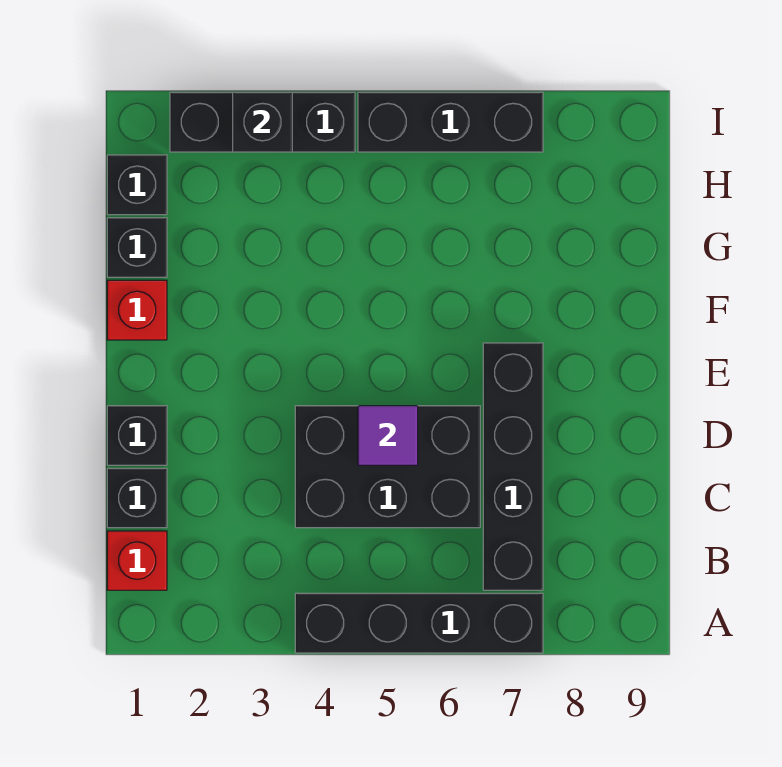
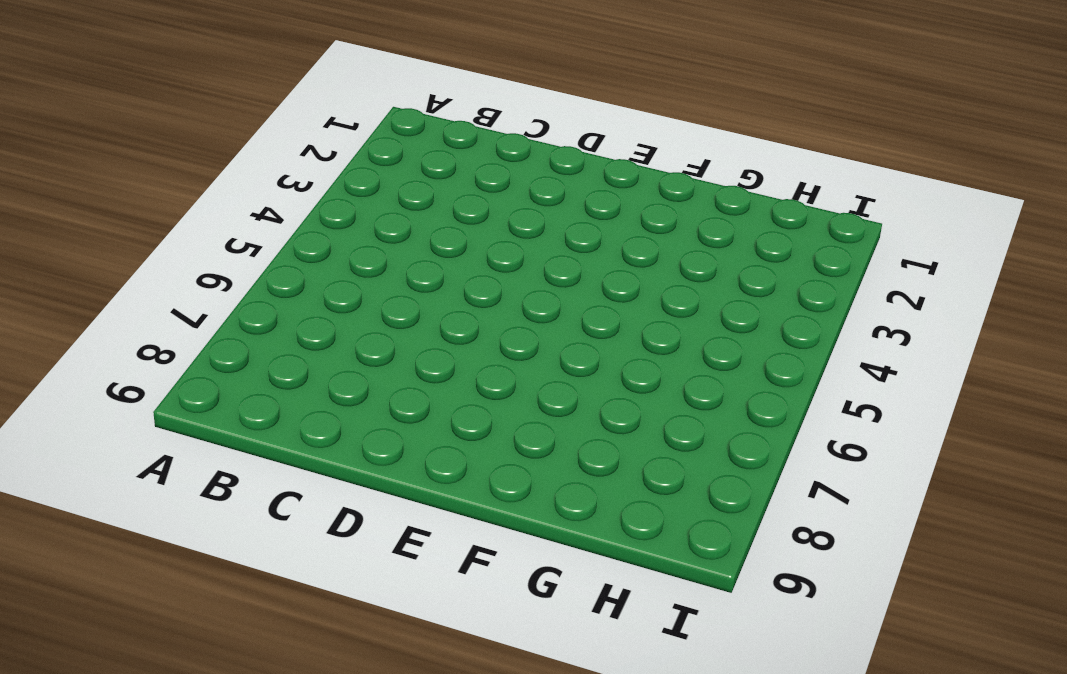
none -> black 1x4 brick [295,593,543,653]
none -> red 1x1 brick [107,531,167,590]
none -> black 1x4 brick [483,343,543,590]

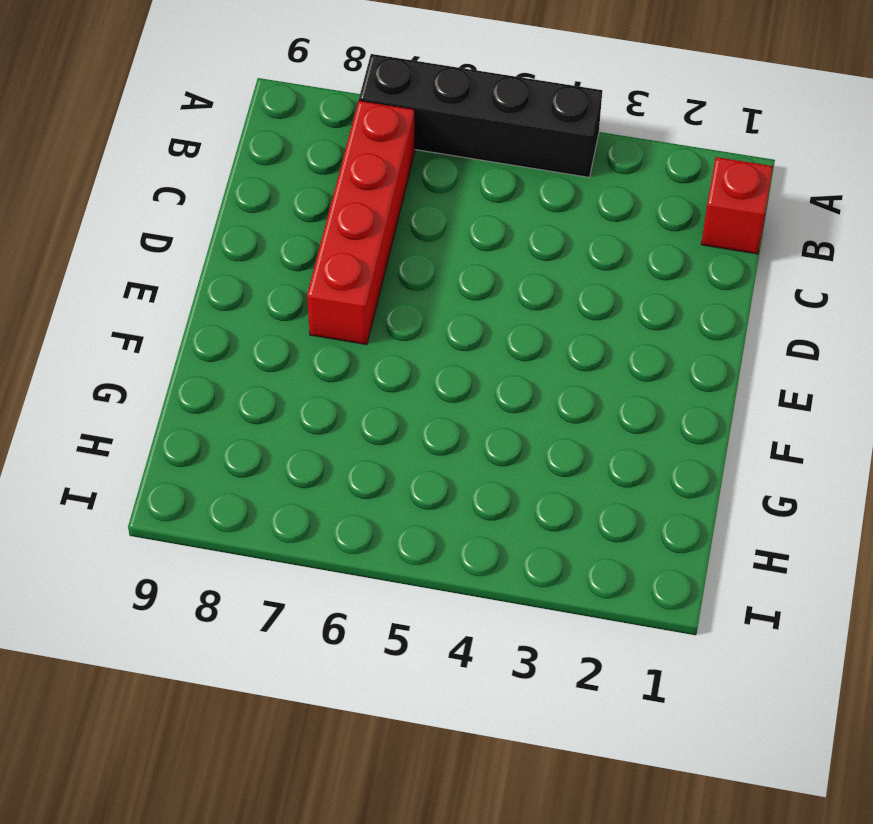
red 1x4 brick [307,101,415,345] -> black 1x4 brick [483,343,543,590]
none -> black 1x1 brick [107,468,167,528]
none -> black 2x3 brick [295,406,480,528]
none -> black 1x1 brick [107,406,167,465]

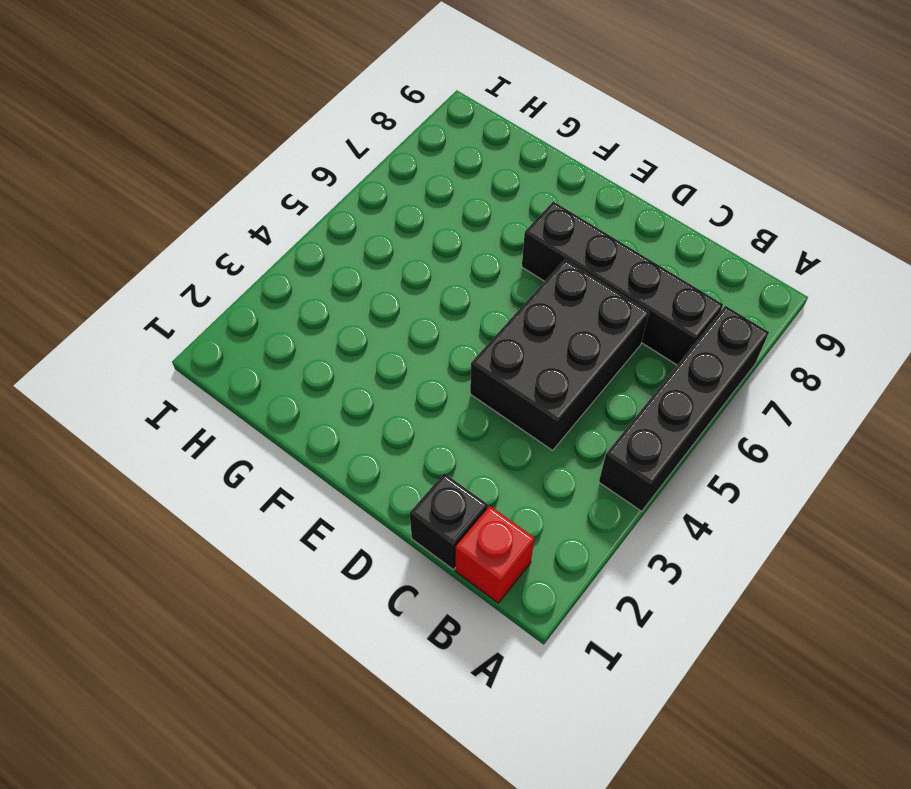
none -> black 1x1 brick [107,406,167,465]
none -> red 1x1 brick [107,280,167,340]
none -> black 1x1 brick [107,218,167,277]

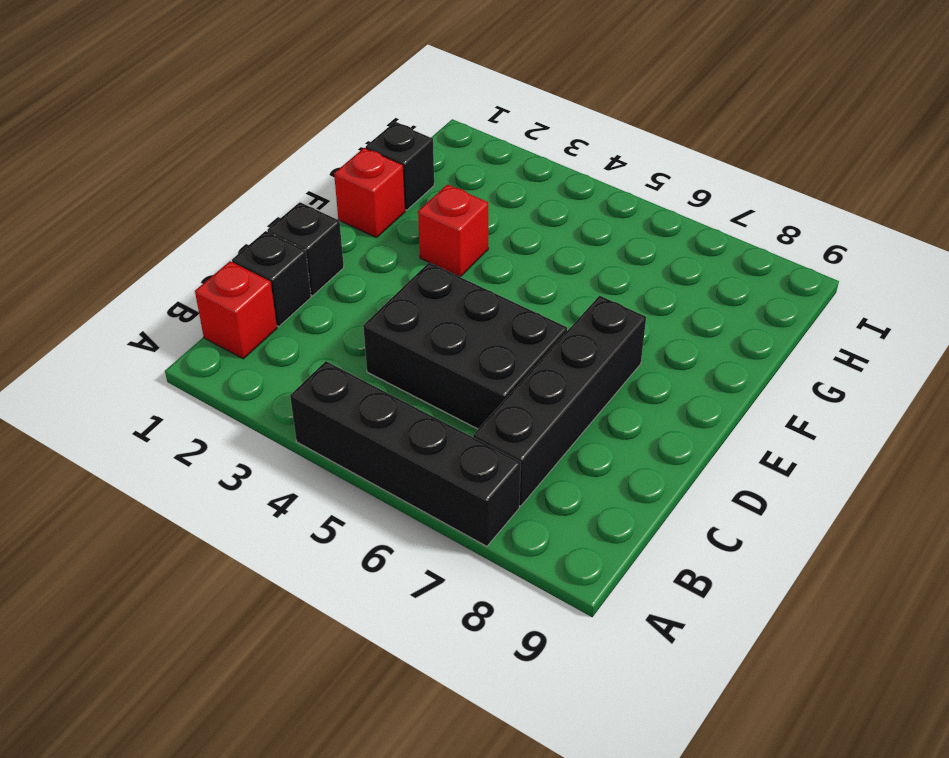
red 1x1 brick [418,184,488,277] -> none
none -> black 1x1 brick [107,155,167,215]
none -> black 1x3 brick [170,92,355,152]
none -> black 1x3 brick [358,92,543,152]

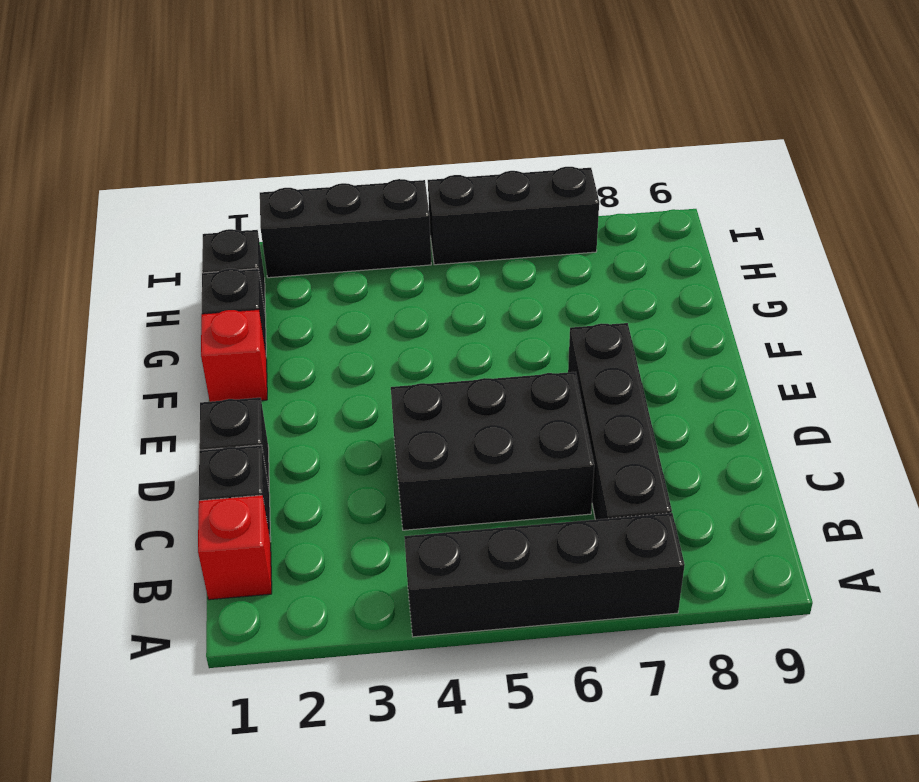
none -> purple 1x1 tile [358,406,418,465]
none -> black 1x1 brick [233,92,292,152]

